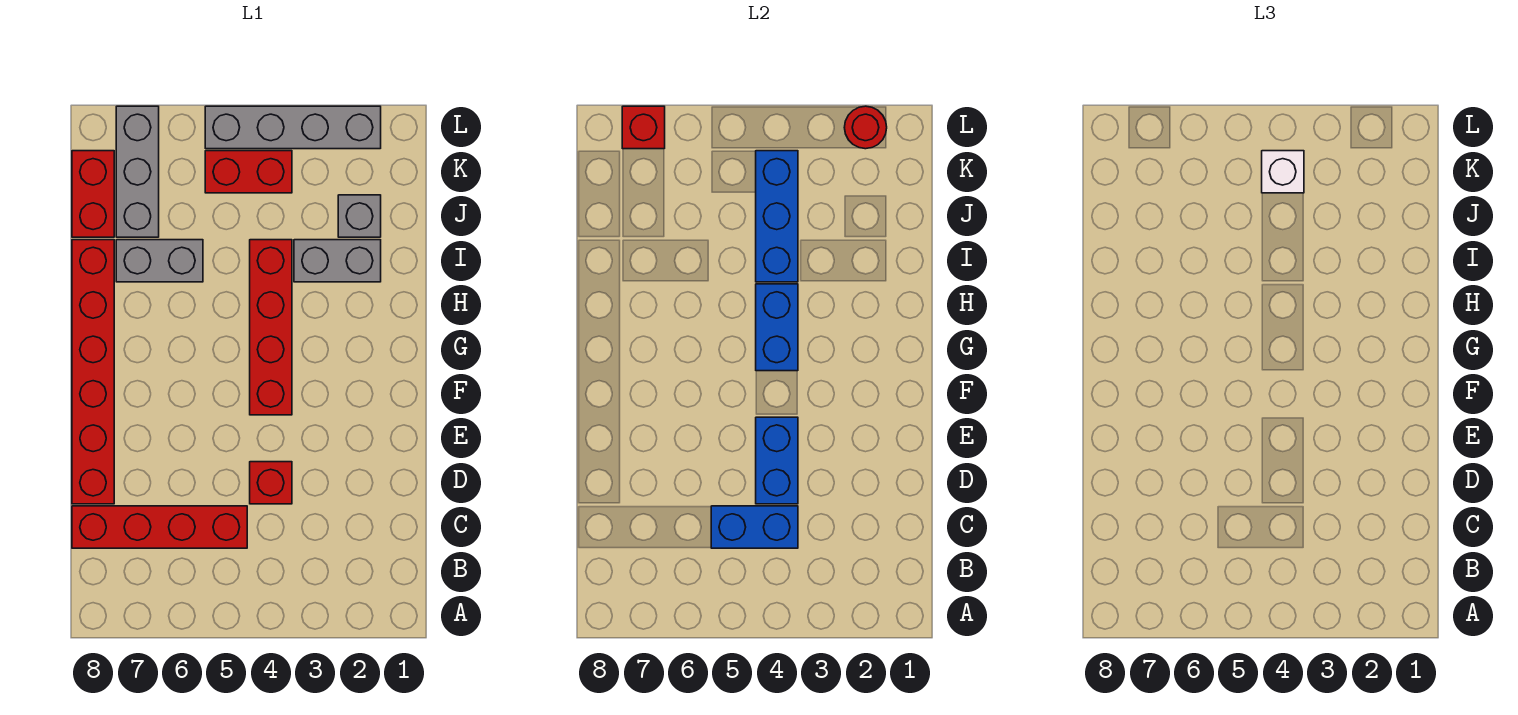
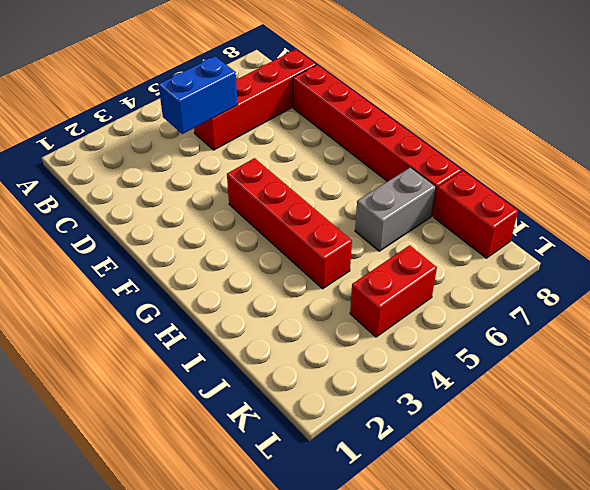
none -> red 1x1 brick [250,462,292,504]
none -> grey 1x2 brick [294,240,381,282]
none -> grey 1x1 brick [338,195,381,237]

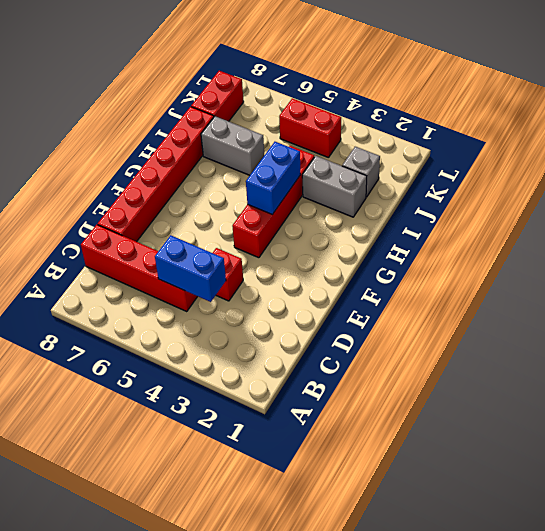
none -> grey 1x3 brick [116,106,159,237]
none -> grey 1x4 brick [205,106,381,149]
none -> blue 1x2 brick [756,417,798,504]

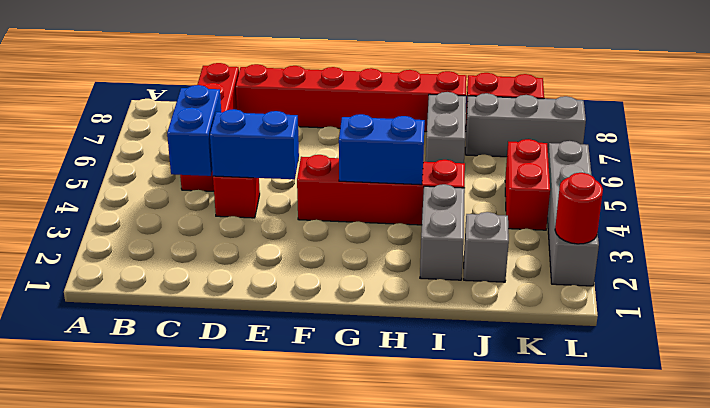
none -> blue 1x3 brick [756,151,798,282]
none -> red 1x1 brick [622,106,665,149]
none -> white 1x1 brick [1262,151,1304,193]

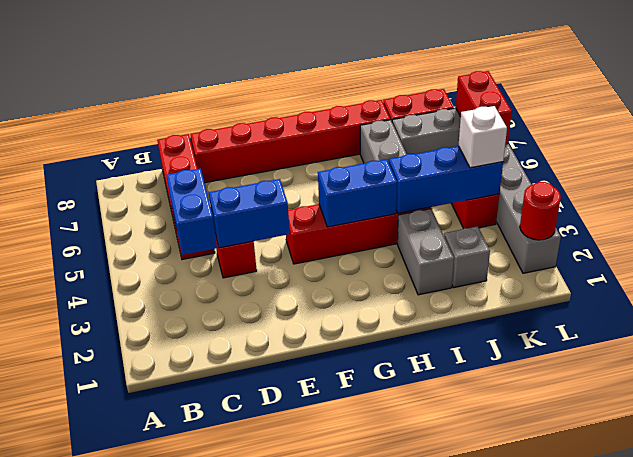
red 1x2 brick [456,71,512,143] -> red 1x1 brick [622,106,665,149]

